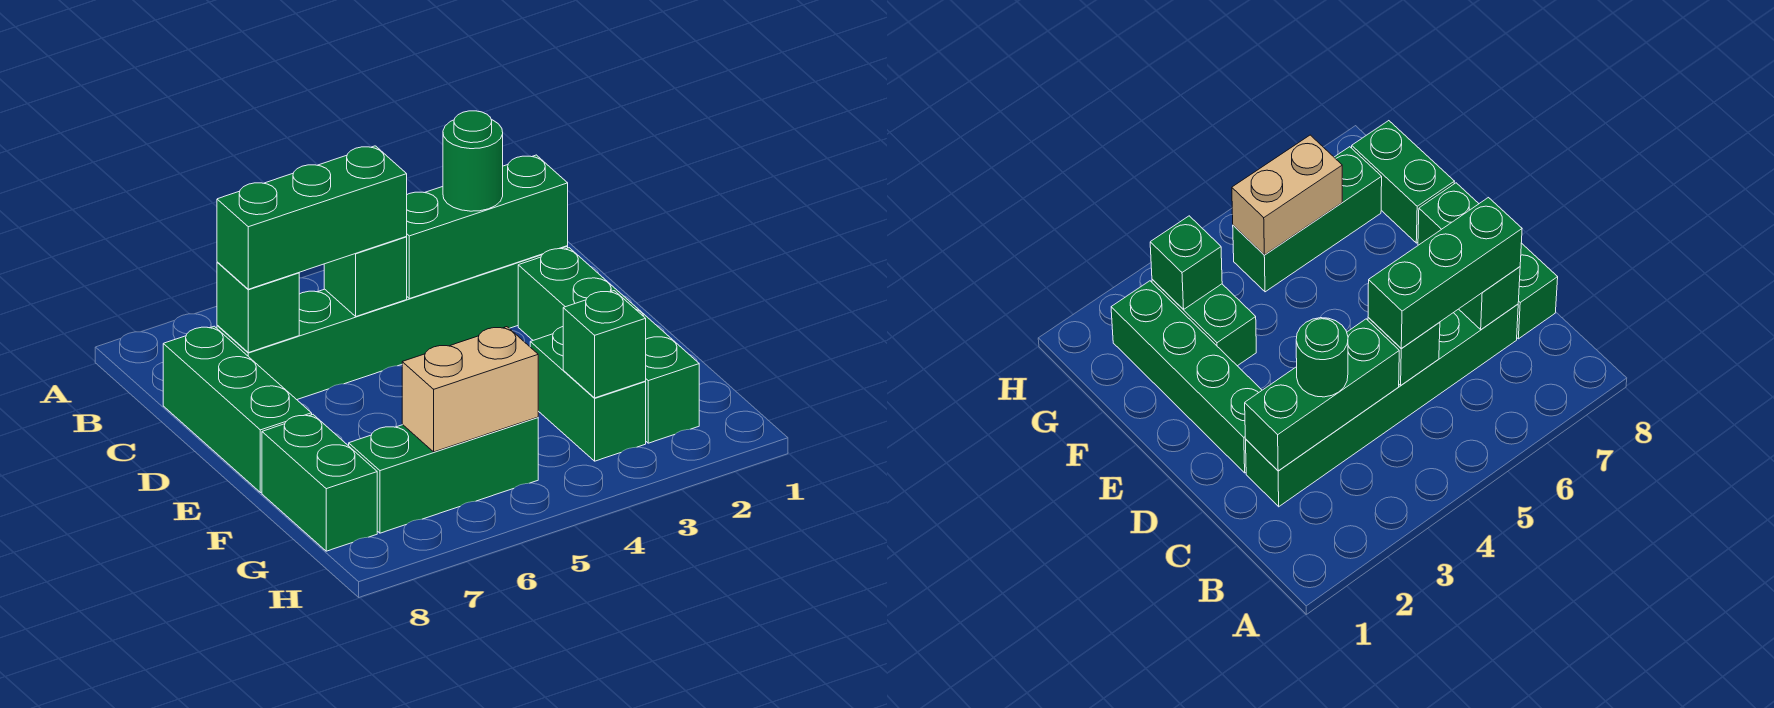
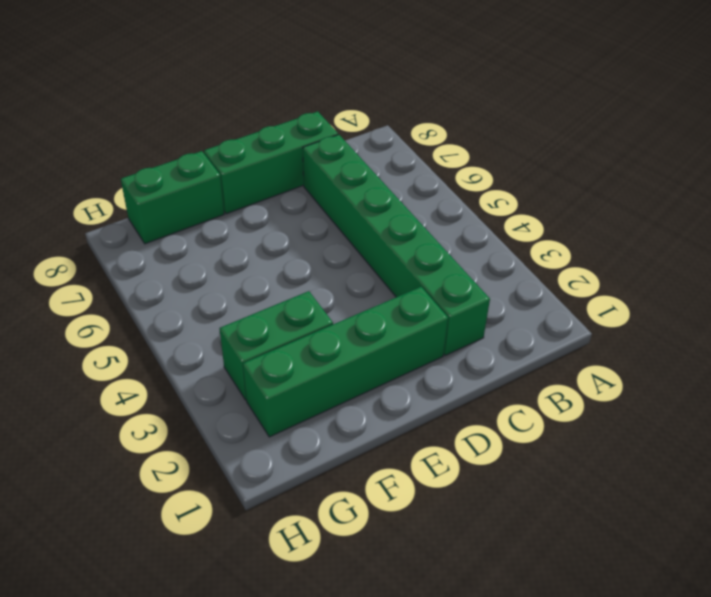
none -> green 1x3 brick [349,417,538,533]
none -> green 1x3 brick [406,155,568,299]
none -> green 1x1 brick [324,237,407,316]

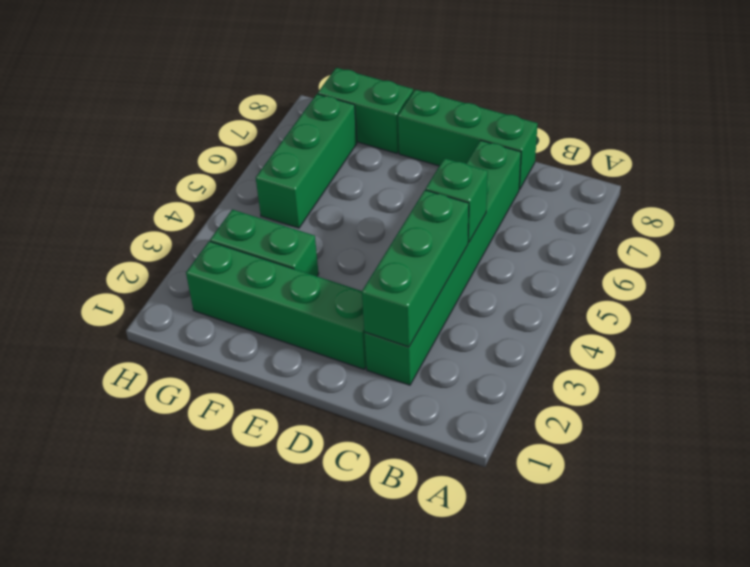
none -> green 1x1 brick [217,262,299,353]
none -> green 1x1 brick [563,291,646,398]
none -> tan 1x2 brick [402,327,538,452]

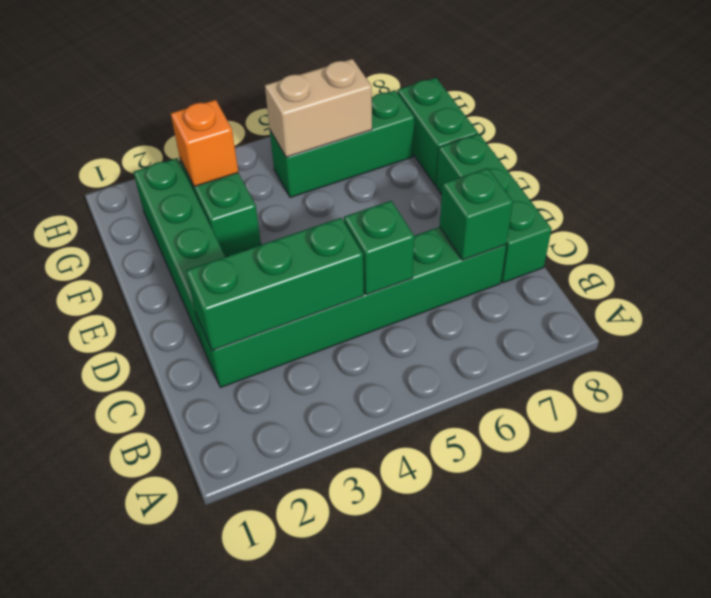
orange 1x1 brick [171,100,238,187] -> green 1x1 brick [563,291,646,398]
none -> green 1x1 round brick [443,111,503,211]
none -> green 1x3 brick [217,146,407,289]

